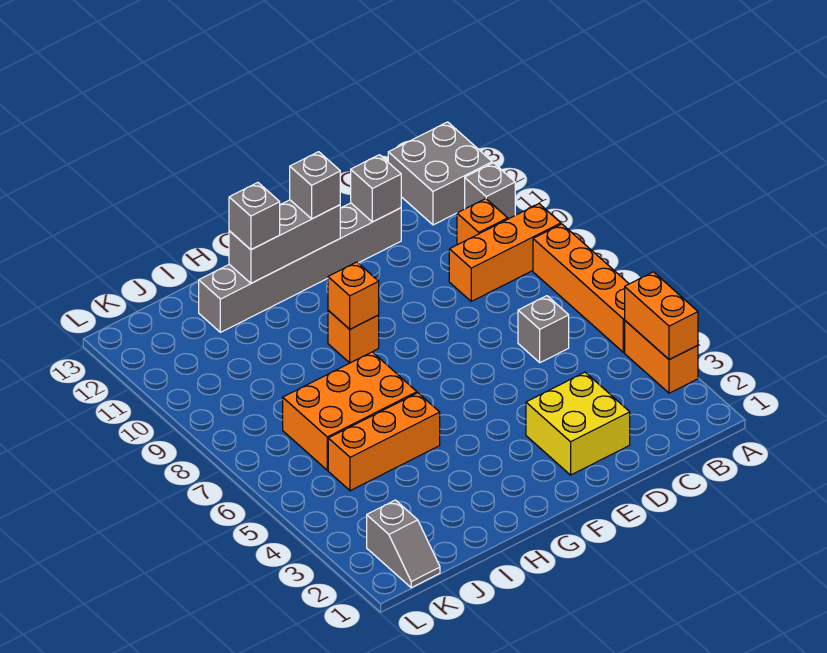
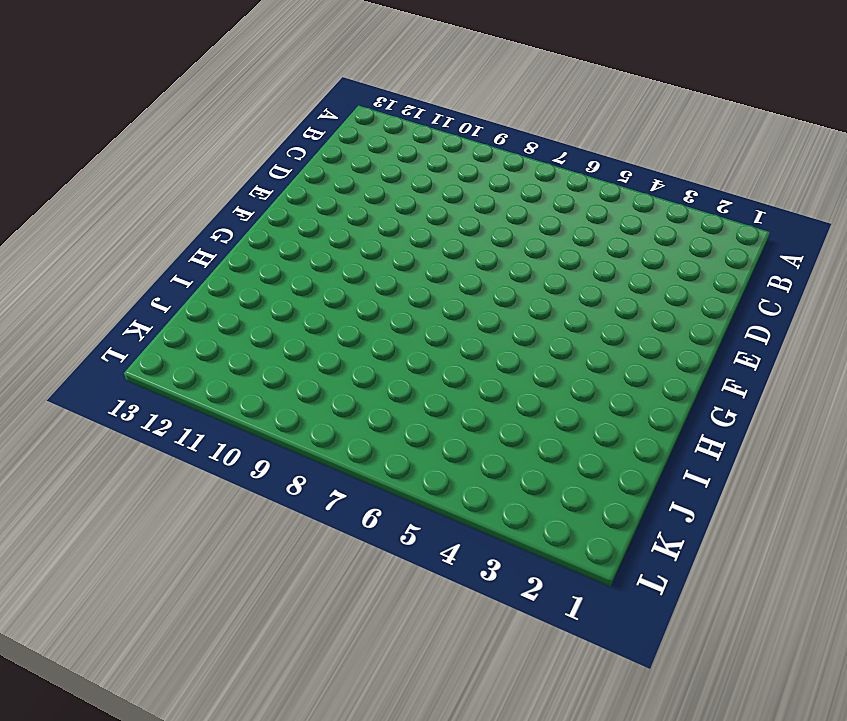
none -> orange 1x2 brick [625,321,698,393]
none -> orange 1x4 brick [533,224,629,352]
none -> orange 1x3 brick [449,204,561,301]

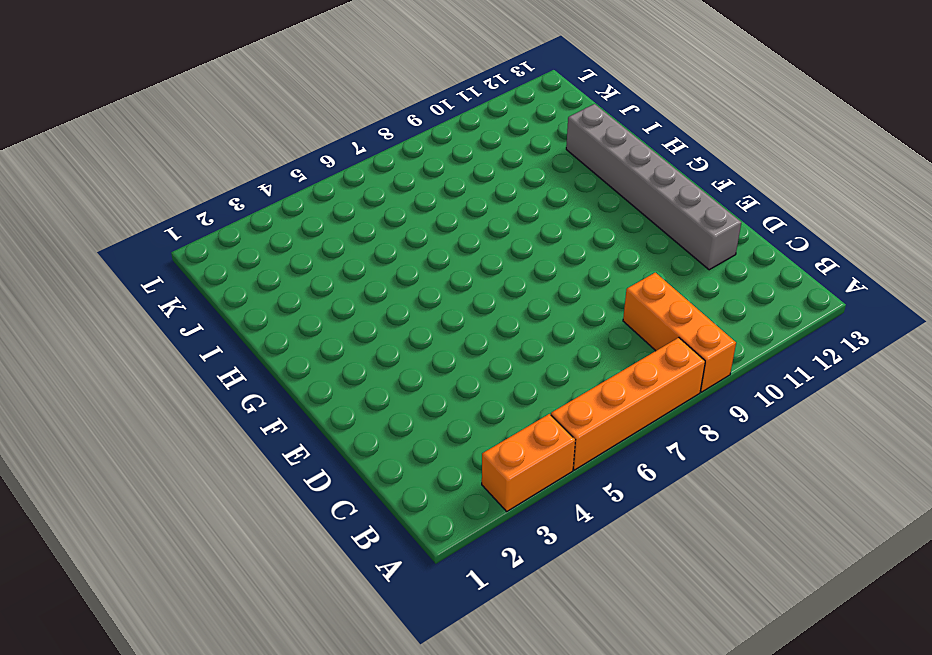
none -> grey 1x1 brick [465,163,515,219]
none -> grey 2x2 brick [388,122,492,225]
none -> orange 1x1 brick [457,199,508,245]

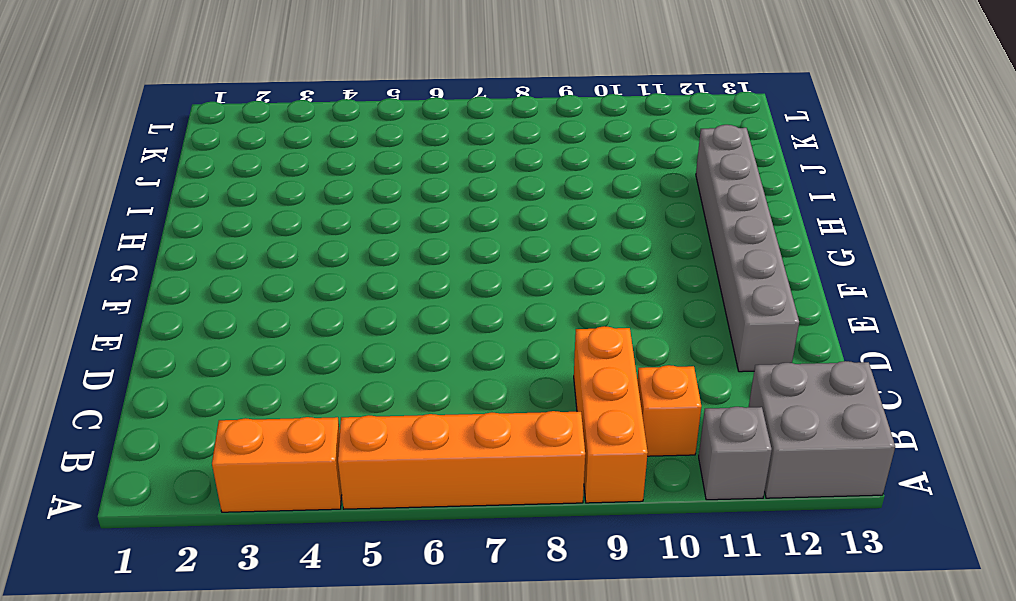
none -> grey 1x1 brick [518,296,569,363]
none -> yellow 2x2 brick [526,372,630,475]
none -> orange 1x1 brick [328,311,379,363]

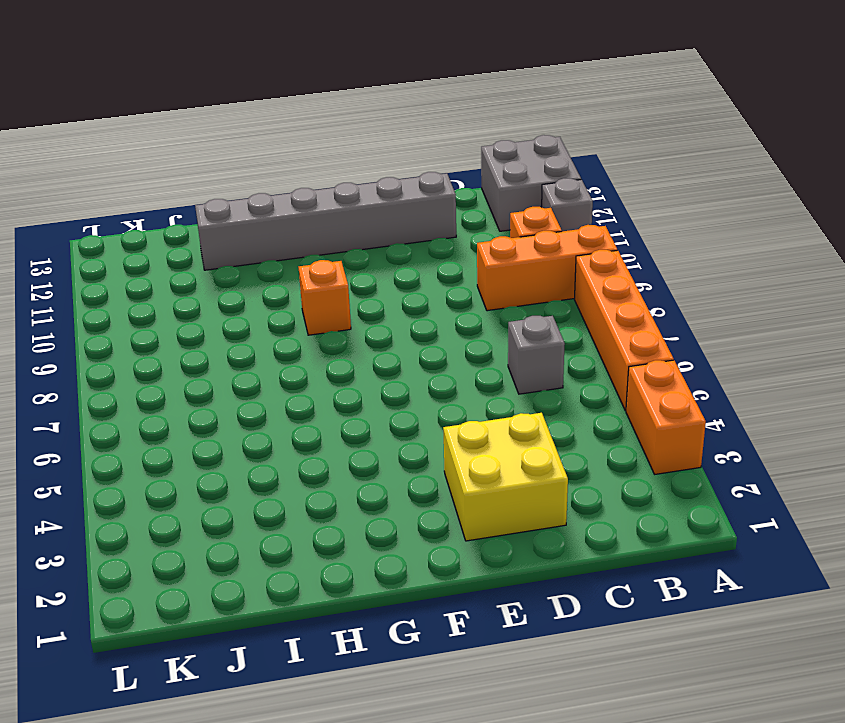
none -> orange 1x3 brick [328,393,440,491]
none -> orange 2x3 brick [283,352,417,470]
none -> grey 1x2 slope [367,500,440,588]

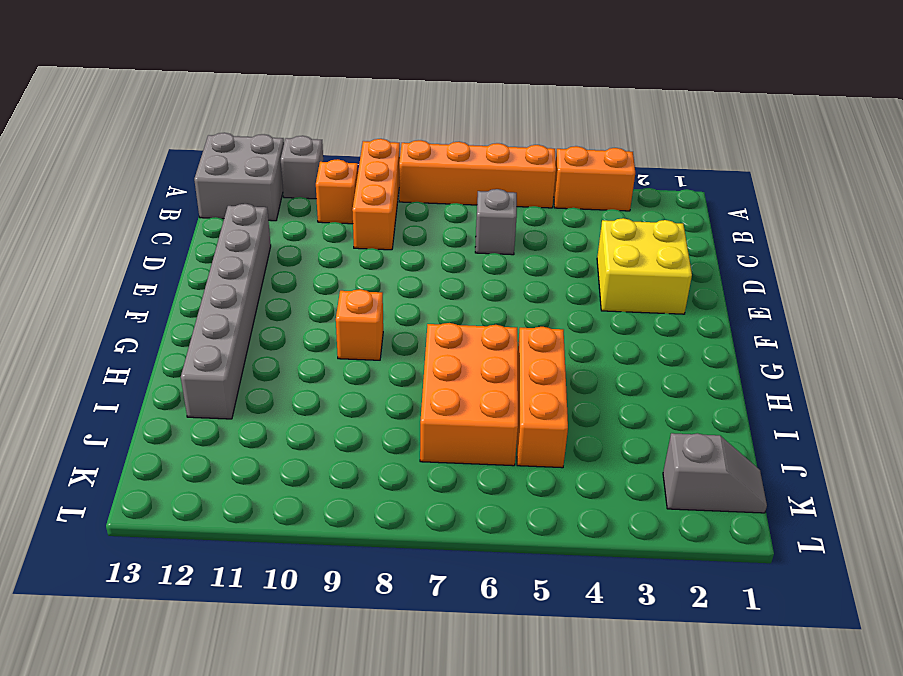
none -> orange 1x2 brick [625,272,698,360]
none -> grey 1x1 brick [351,155,401,222]
none -> grey 1x3 brick [229,200,340,283]

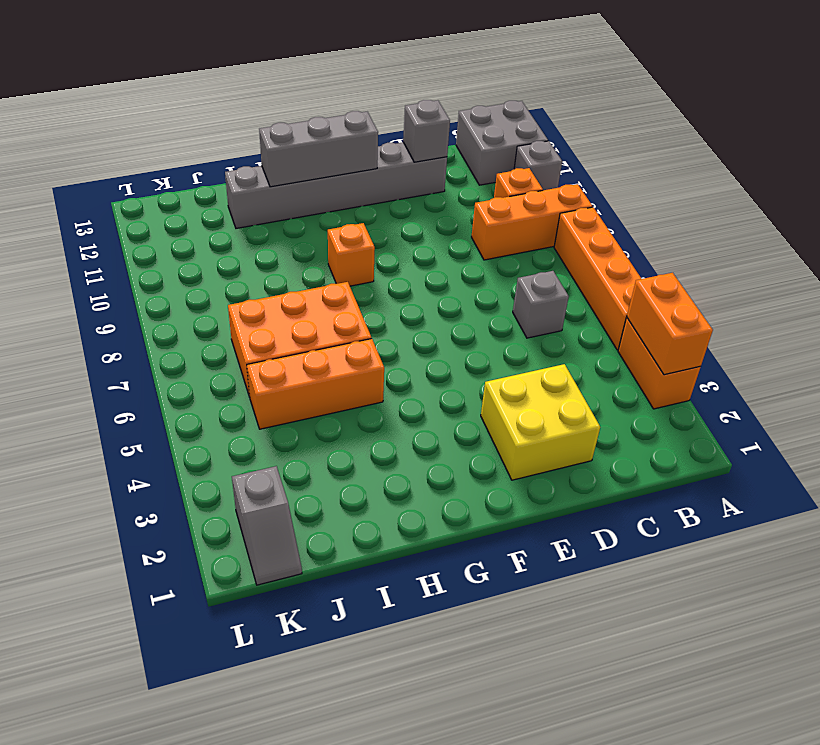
none -> orange 1x1 brick [328,262,379,329]
none -> grey 1x1 brick [290,152,340,219]
none -> grey 1x1 brick [229,183,280,250]

